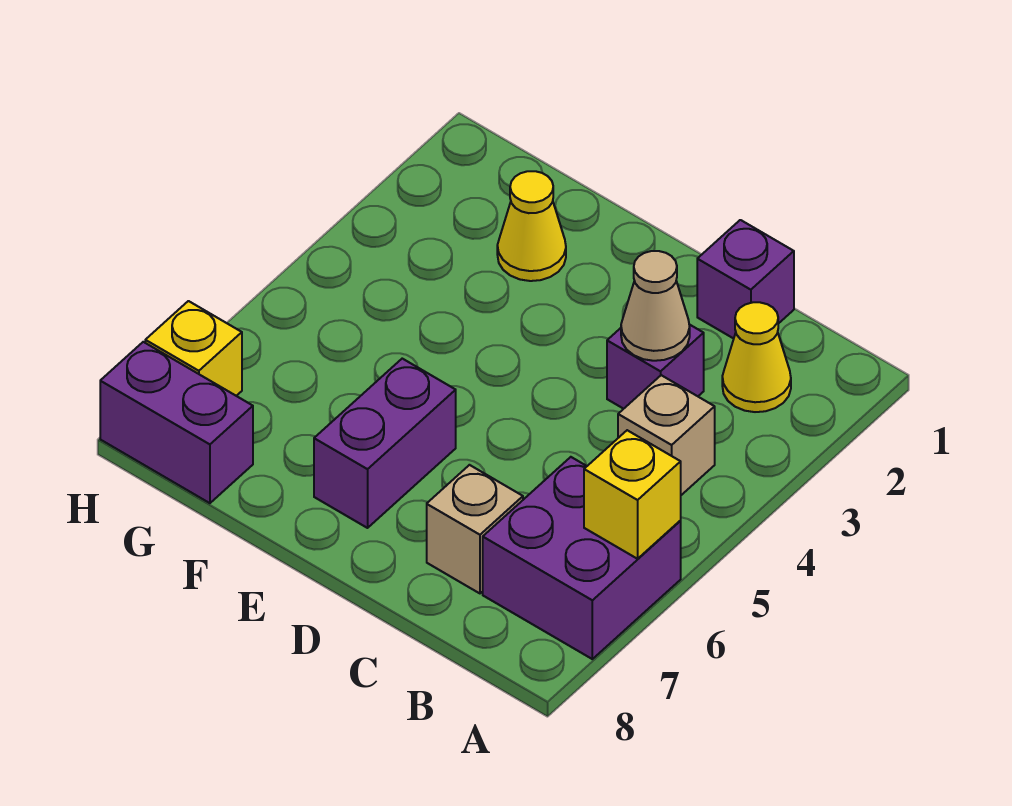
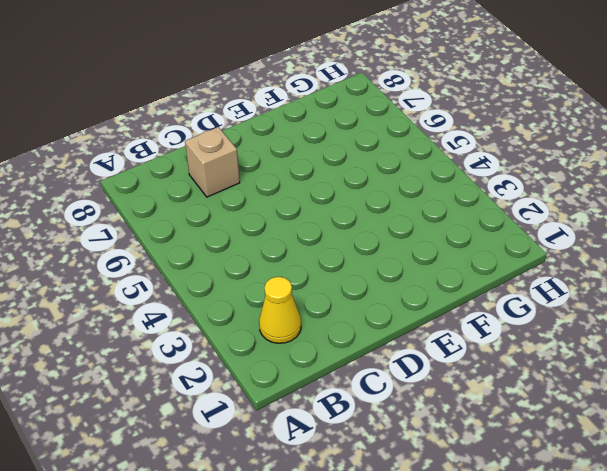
none -> purple 2x2 brick [483,457,681,659]
none -> tan 1x1 brick [618,375,715,495]
none -> purple 1x1 brick [697,220,794,339]

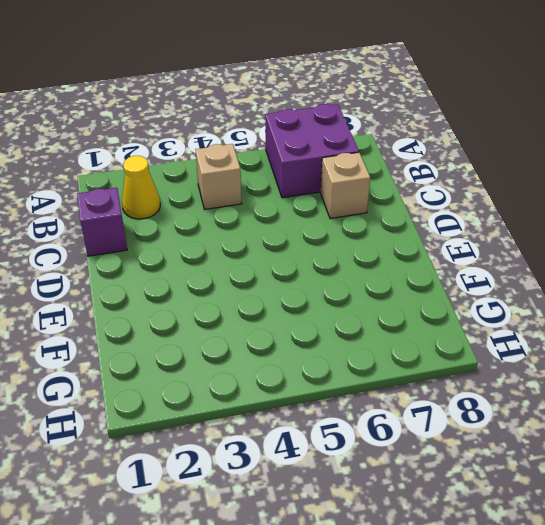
none -> purple 1x1 brick [607,325,704,409]
none -> purple 1x2 brick [314,359,456,528]
none -> yellow 1x1 cone [497,171,566,281]

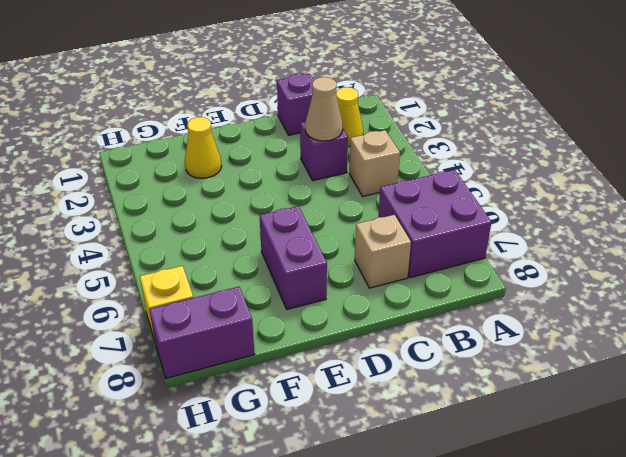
none -> yellow 1x1 brick [584,430,681,559]

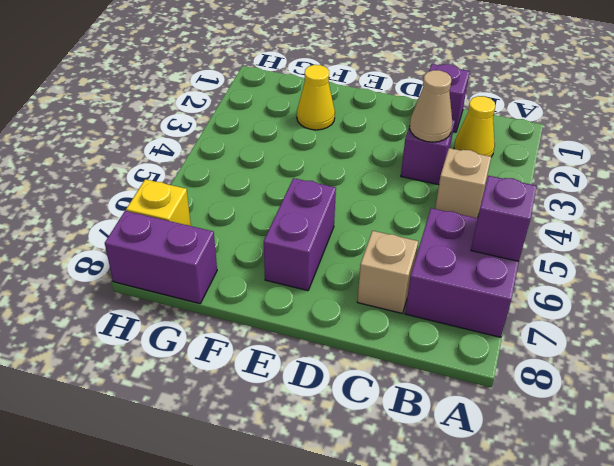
purple 1x1 brick [471,176,537,261] -> yellow 1x1 brick [584,430,681,559]

